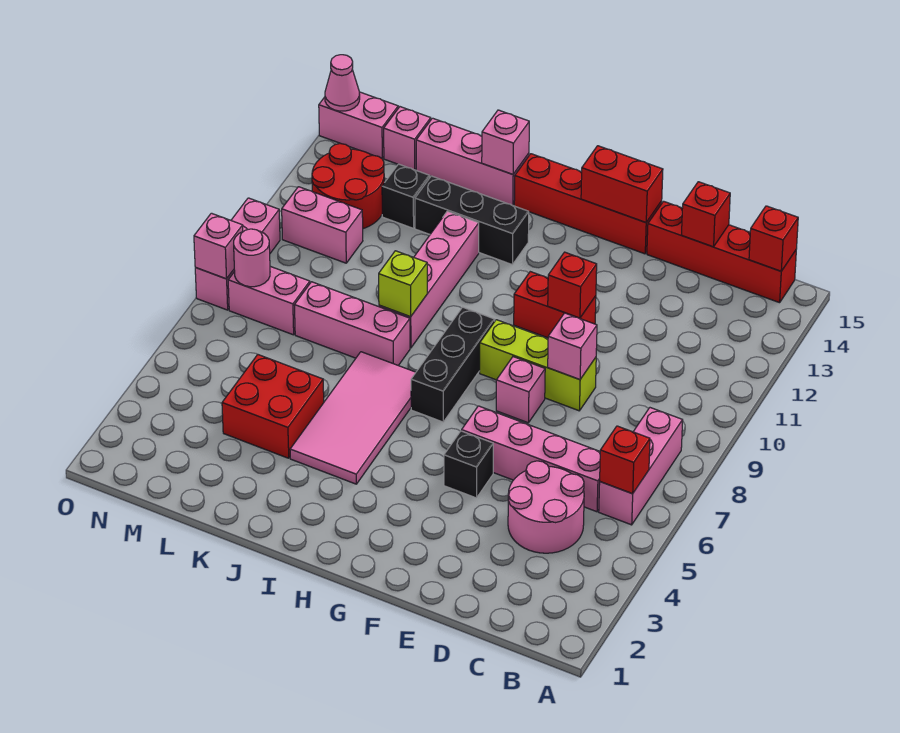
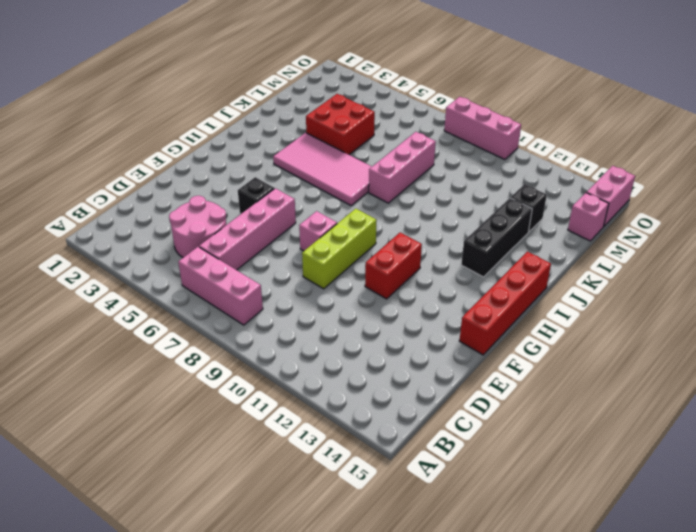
none -> red 1x4 brick [647,201,796,303]
none -> black 1x3 brick [411,307,495,422]
none -> pink 1x4 brick [379,211,479,348]
none -> pink 1x3 brick [416,118,529,206]

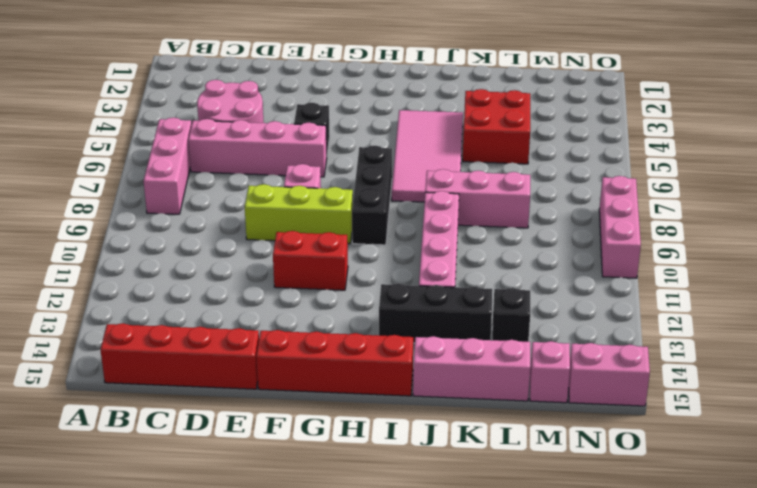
none -> pink 1x2 brick [228,266,310,335]
none -> pink 1x2 brick [282,187,363,263]
none -> red 2x2 round brick [312,144,384,229]
none -> red 1x1 brick [600,426,650,494]

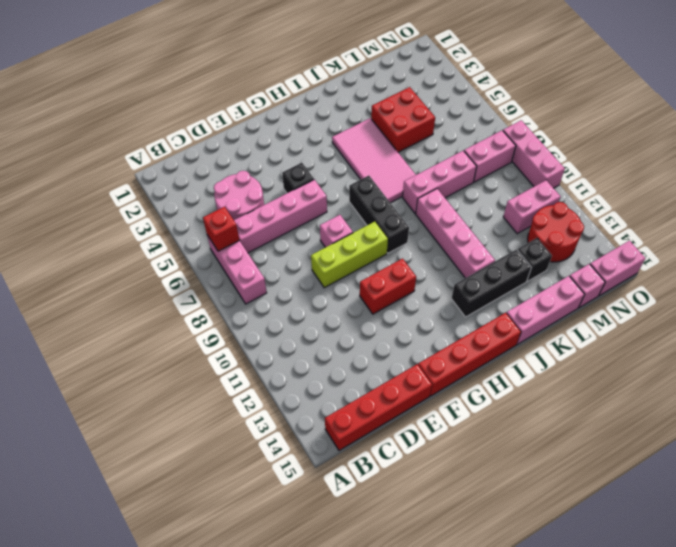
none -> red 1x1 brick [749,206,798,271]
none -> red 1x1 brick [682,182,730,247]
none -> pink 1x1 brick [548,313,597,380]
none -> red 1x1 brick [548,252,597,318]

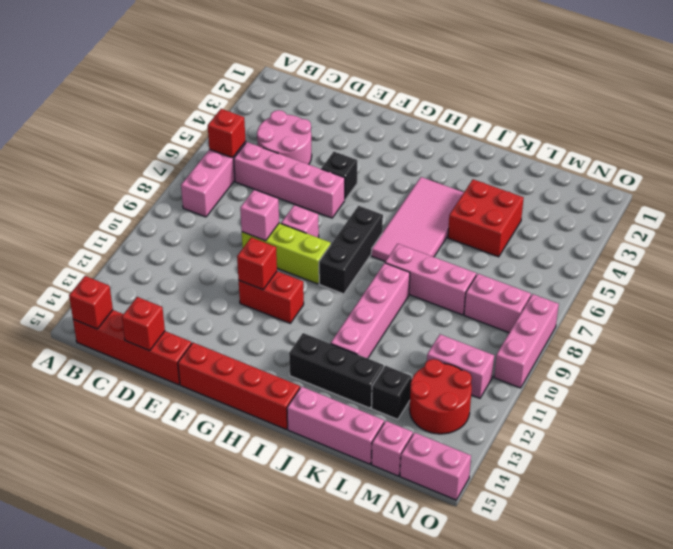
none -> red 1x2 brick [581,146,663,222]
none -> lime 1x1 brick [379,251,427,317]
none -> pink 1x1 brick [482,110,529,174]
none -> pink 1x1 round brick [234,229,270,287]

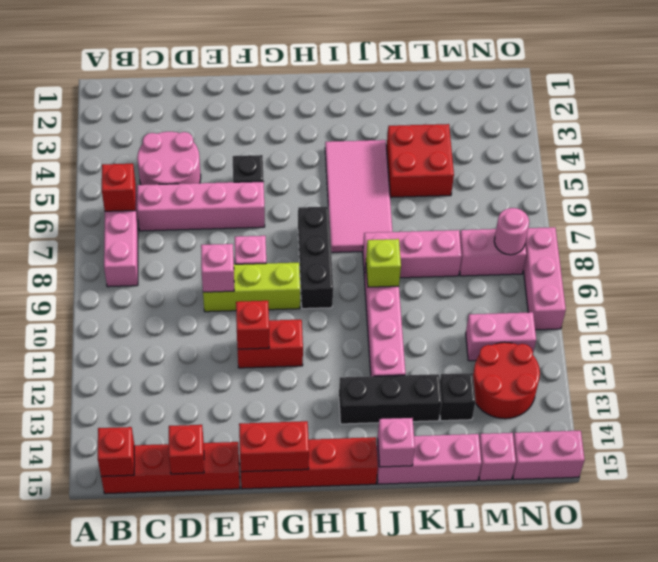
none -> pink 1x1 brick [194,213,243,279]
none -> pink 1x1 cone [325,55,360,111]

